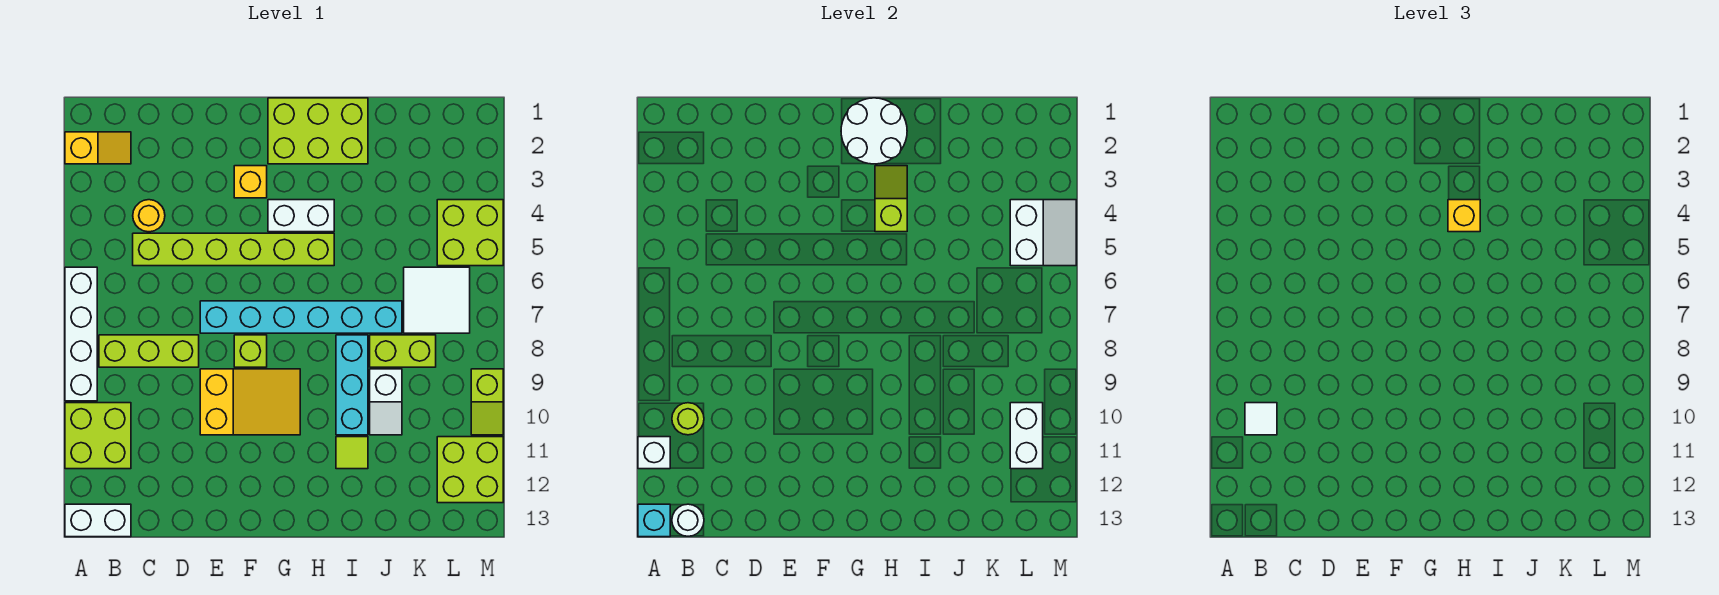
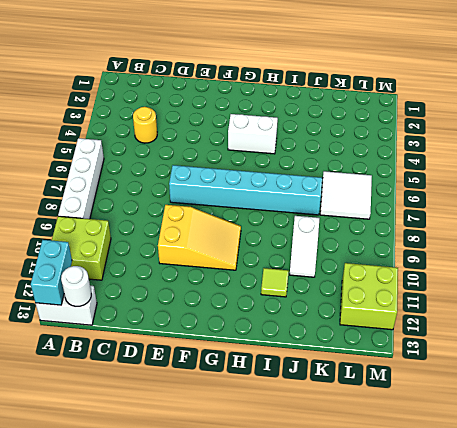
cyan 1x2 brick [31,240,72,305] -> cyan 1x1 brick [638,504,670,537]
none -> yellow 1x2 slope [65,132,131,164]
none -> lime 1x3 brick [99,335,199,367]
none -> lime 1x6 brick [133,233,334,266]
none -> yellow 1x1 brick [234,166,267,198]

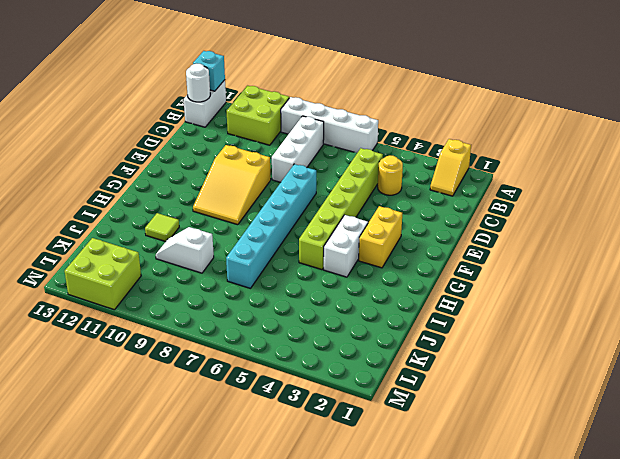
white 1x3 brick [272,116,324,182] -> lime 1x3 brick [99,335,199,367]
yellow 1x2 brick [359,206,402,268] -> yellow 1x1 brick [234,166,267,198]
none -> lime 1x1 brick [234,335,267,367]
none -> lime 2x3 brick [268,98,368,164]
none -> cyan 1x3 brick [336,335,368,435]
none -> lime 1x2 brick [370,335,436,367]

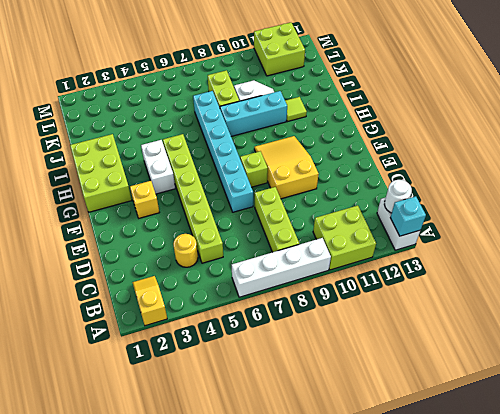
none -> white 2x2 tile [404,267,470,333]
none -> lime 2x2 brick [437,200,503,266]
none -> lime 1x2 slope [471,369,503,435]
none -> white 1x1 brick [638,437,670,469]

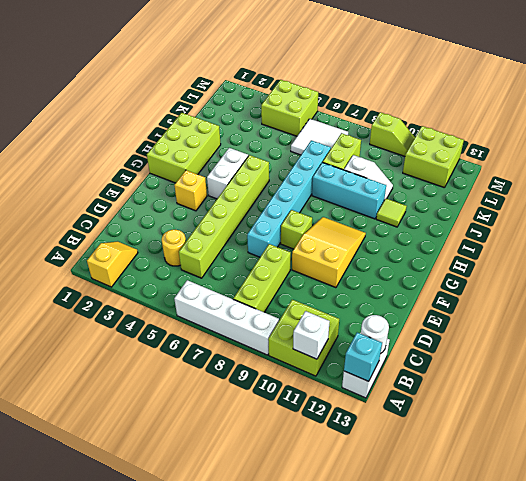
none -> lime 1x1 round brick [672,403,704,435]
none -> white 2x2 round brick [841,98,907,164]
none -> lime 1x2 slope [875,166,907,232]
none -> white 2x2 slope [1010,200,1076,266]

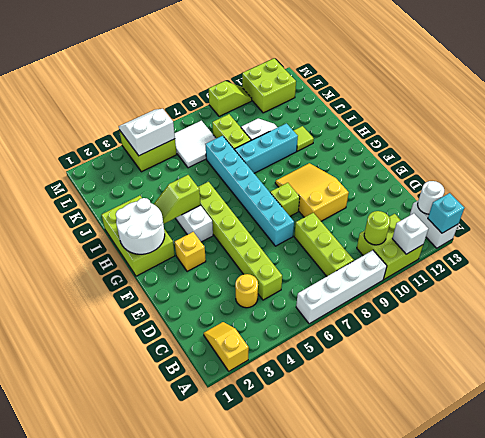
none -> white 1x2 brick [1010,403,1043,469]
none -> white 1x1 tile [1245,403,1277,435]
none -> yellow 1x1 brick [1448,200,1480,232]

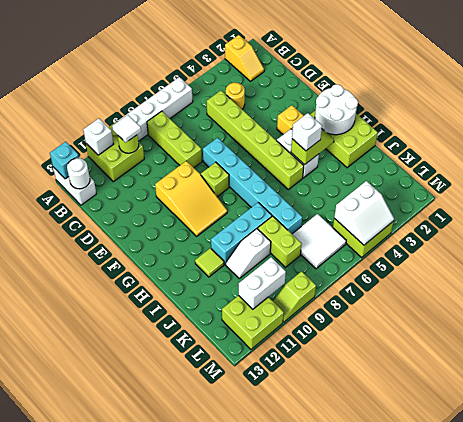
white 1x1 brick [292,113,322,151] -> yellow 1x1 brick [1448,200,1480,232]

